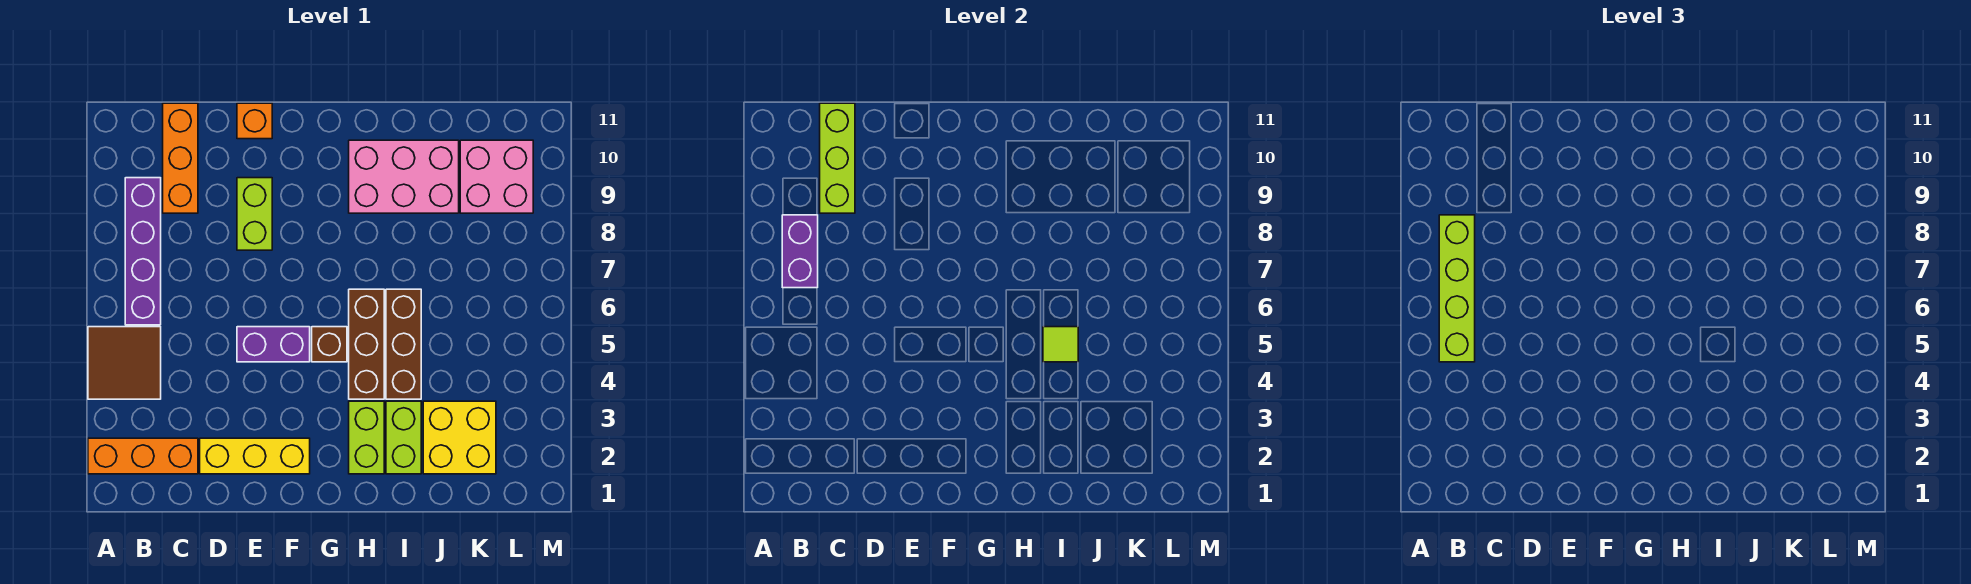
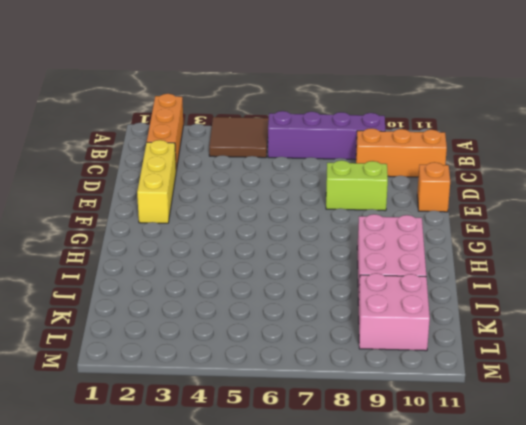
none -> purple 1x2 brick [237,327,310,362]
none -> brown 1x1 brick [312,327,347,362]
none -> lime 1x2 brick [349,401,384,474]

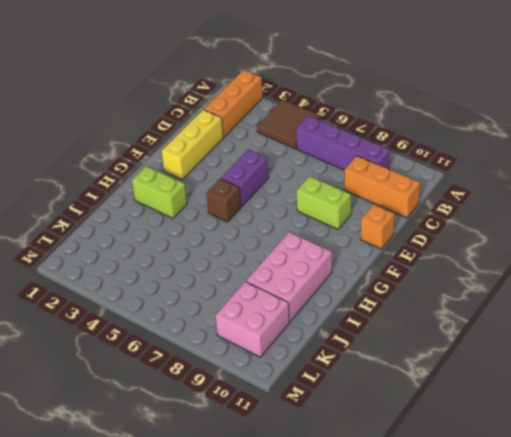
none -> brown 1x3 brick [349,289,384,399]
none -> lime 1x2 brick [386,401,421,474]
none -> brown 1x3 brick [386,289,421,399]

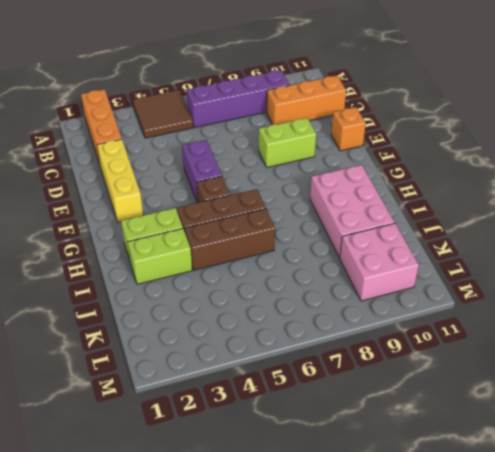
none -> yellow 2x2 brick [423,401,496,474]
none -> purple 1x2 brick [782,215,818,288]
none -> lime 1x3 brick [820,103,855,213]

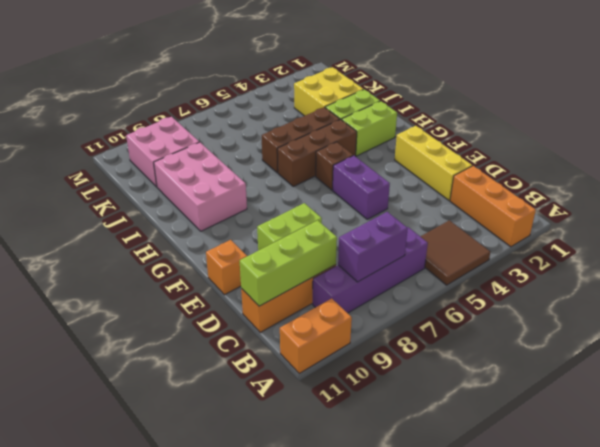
orange 1x2 brick [280,298,352,373] -> none
none -> lime 1x1 tile [1043,327,1078,362]
none -> lime 1x4 brick [1439,215,1475,362]

